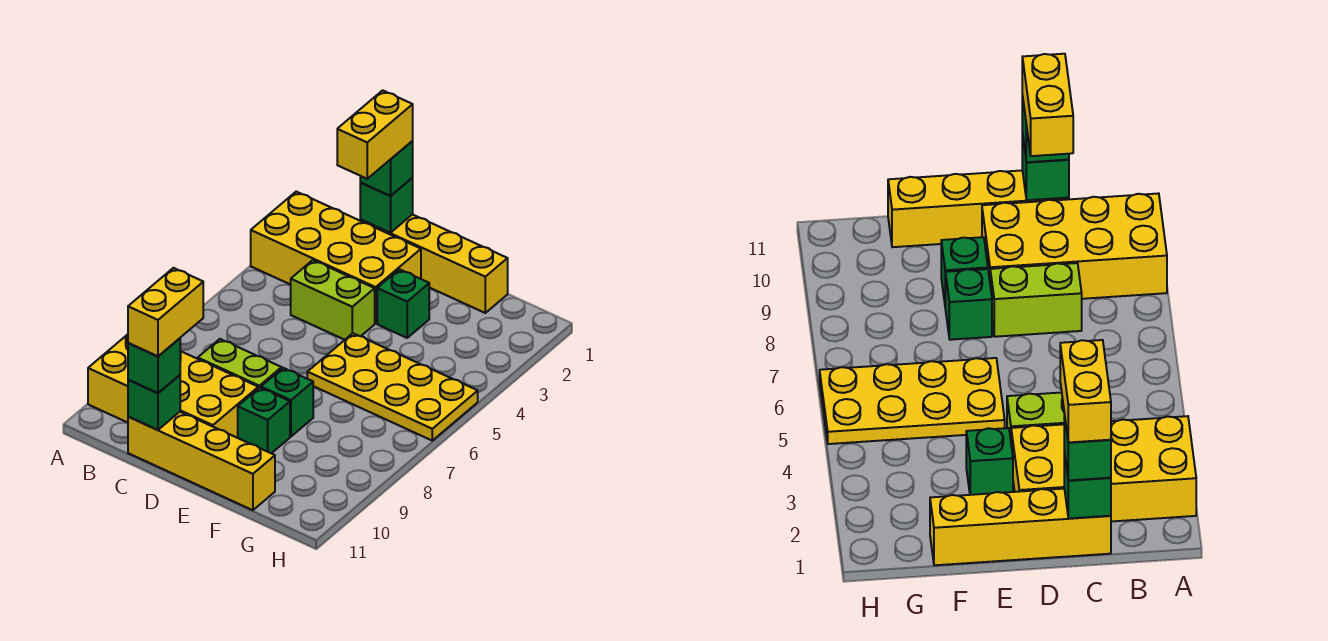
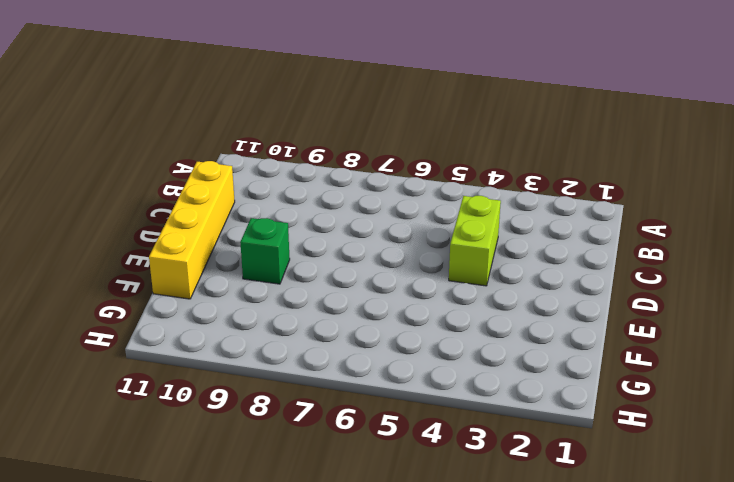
none -> yellow 2x4 brick [251,192,421,323]
none -> yellow 2x4 brick [88,334,258,438]
none -> yellow 1x4 brick [360,214,508,313]

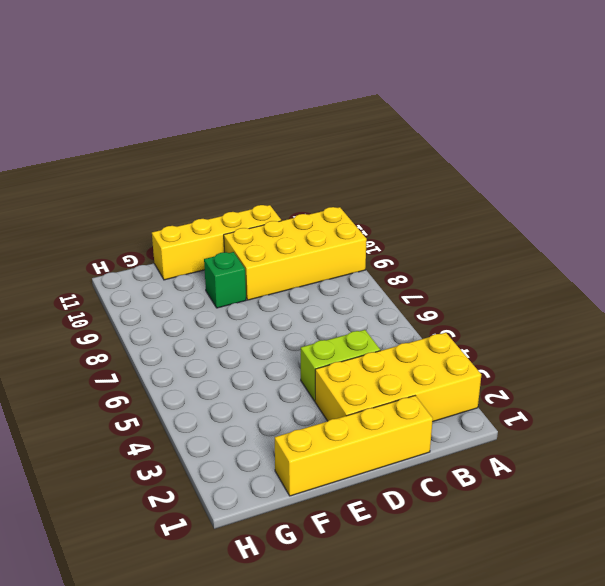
none -> lime 1x2 brick [198,339,282,389]
none -> green 1x1 brick [377,269,429,338]
none -> yellow 2x4 plate [307,333,478,440]

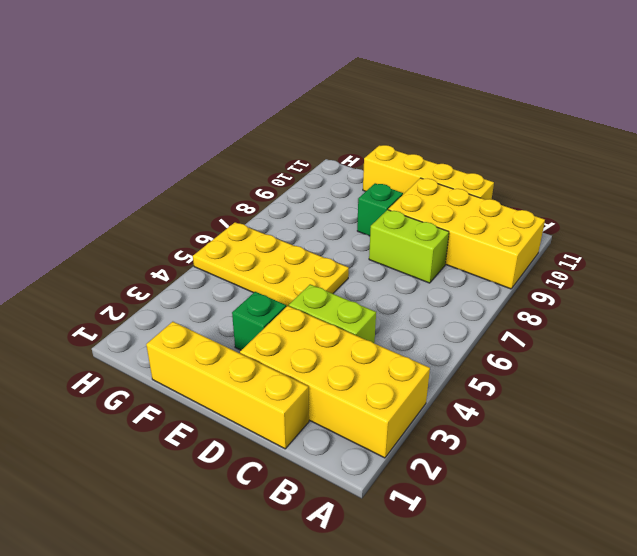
none -> green 1x1 brick [261,368,313,437]
none -> green 1x1 brick [360,178,413,233]
none -> green 1x1 brick [128,375,180,430]

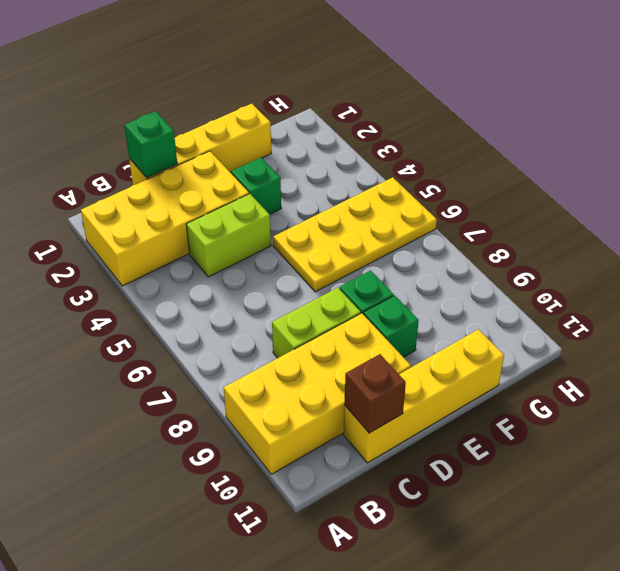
brown 1x1 brick [344,354,406,433] -> green 1x1 brick [128,375,180,430]
none -> green 1x1 brick [360,141,413,196]
none -> green 1x1 brick [128,338,180,393]
none -> yellow 1x2 brick [337,90,413,179]

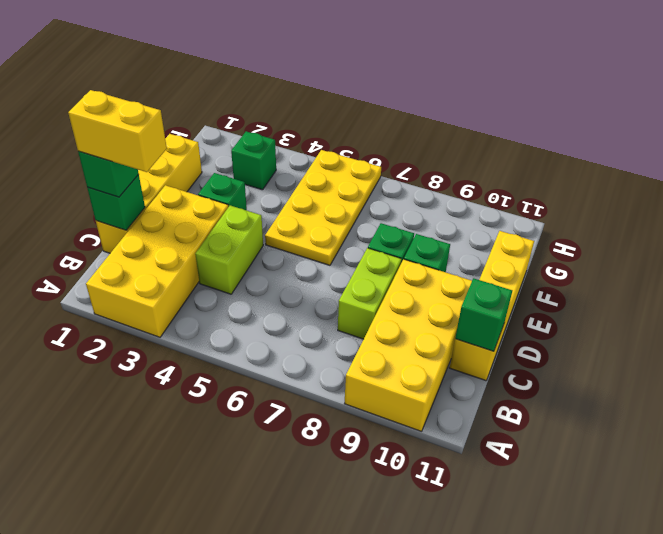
green 1x1 brick [231,131,276,190] -> green 1x1 brick moved to [128,338,180,393]
none -> yellow 1x2 brick [128,268,203,356]

